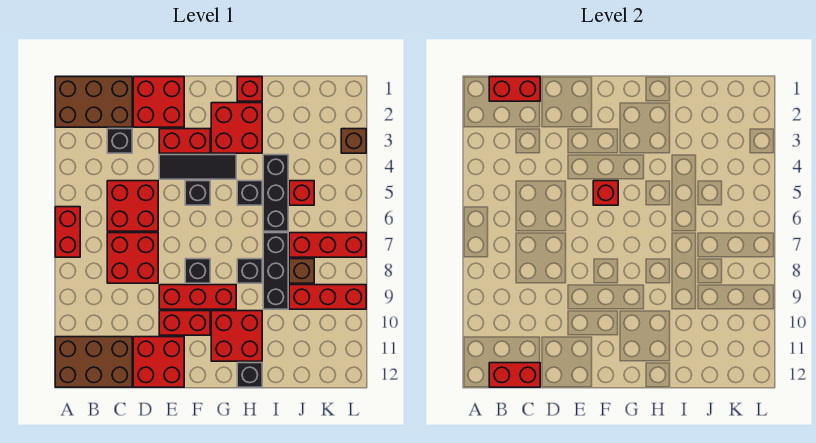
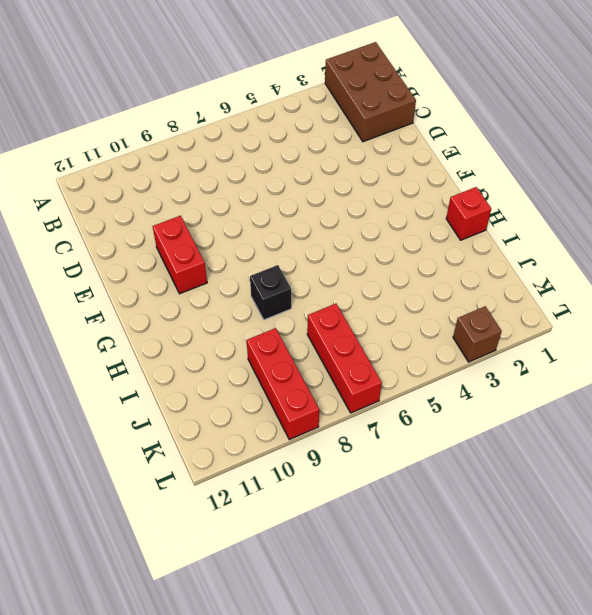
none -> red 1x2 brick [55,207,80,257]
none -> brown 2x3 brick [55,337,132,387]
none -> black 1x1 brick [107,129,132,153]
none -> red 2x2 brick [107,181,158,231]

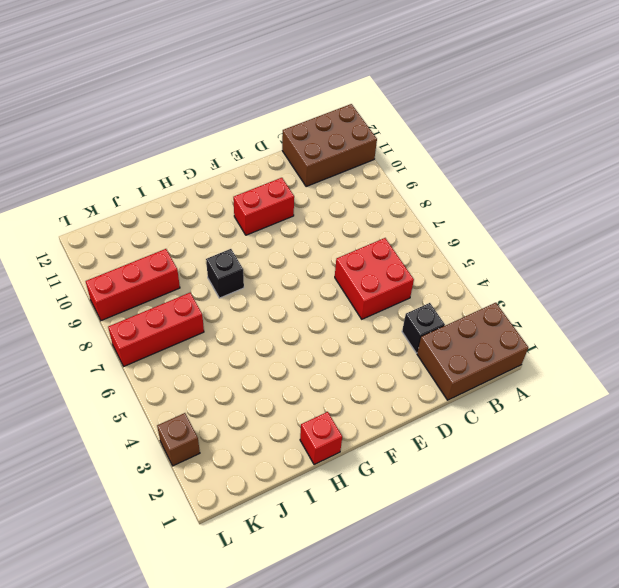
none -> red 1x2 brick [55,207,80,257]
none -> red 2x2 brick [107,233,158,283]
none -> red 2x2 brick [133,77,184,127]
none -> red 2x2 brick [133,337,184,387]

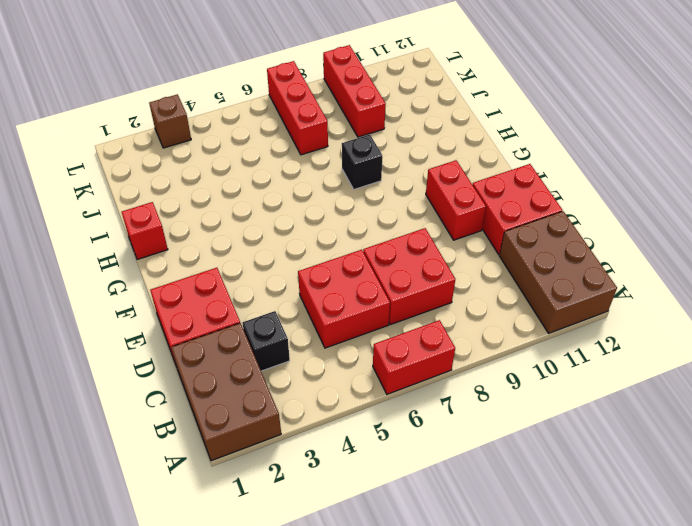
none -> red 1x2 brick [159,129,210,153]
none -> black 1x3 tile [159,155,236,179]
none -> red 1x3 brick [159,285,236,309]
none -> black 1x1 brick [185,181,210,205]

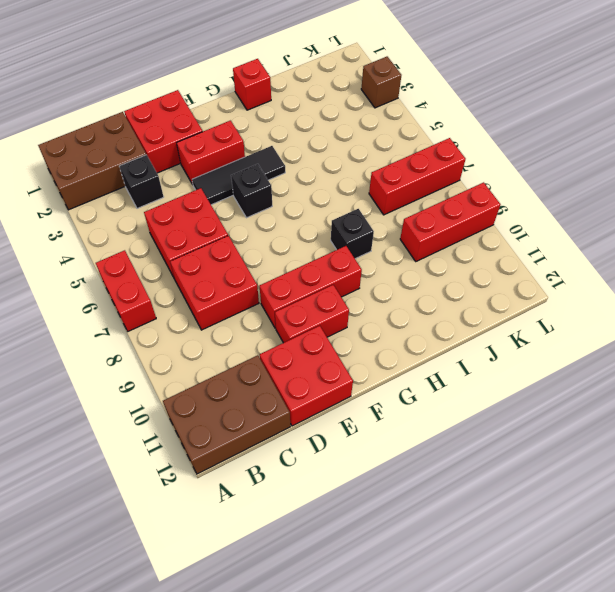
none -> black 1x1 brick [185,259,210,283]
none -> red 2x2 brick [211,103,262,153]
none -> red 2x2 brick [211,311,262,361]
none -> black 1x1 brick [237,181,262,205]

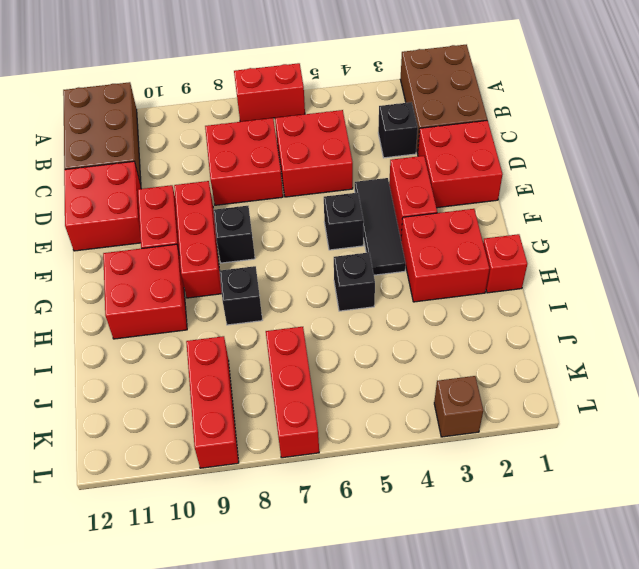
none -> black 1x1 brick [237,363,262,387]
none -> black 1x3 brick [263,155,288,231]
none -> black 1x3 brick [263,233,288,309]
none -> red 1x1 brick [289,181,314,205]

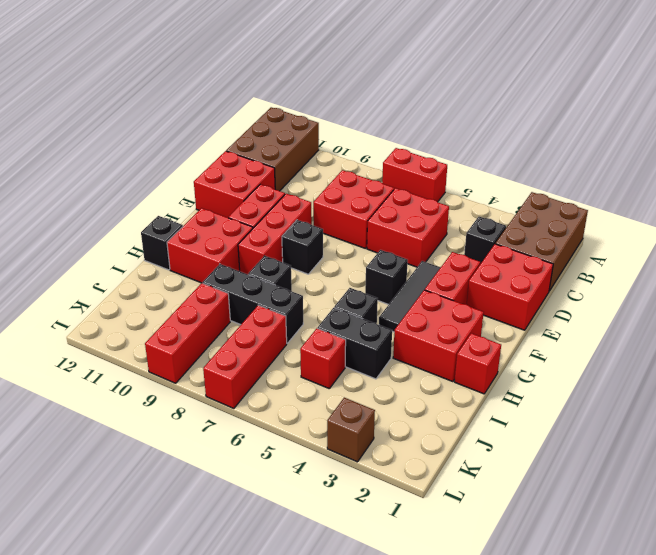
black 1x2 brick [318,308,392,379] -> black 1x3 brick [263,155,288,231]
none -> brown 1x1 brick [289,259,314,283]
none -> red 1x2 brick [489,77,540,101]
none -> red 1x2 brick [489,363,540,387]
none -> red 1x1 brick [593,181,618,205]

